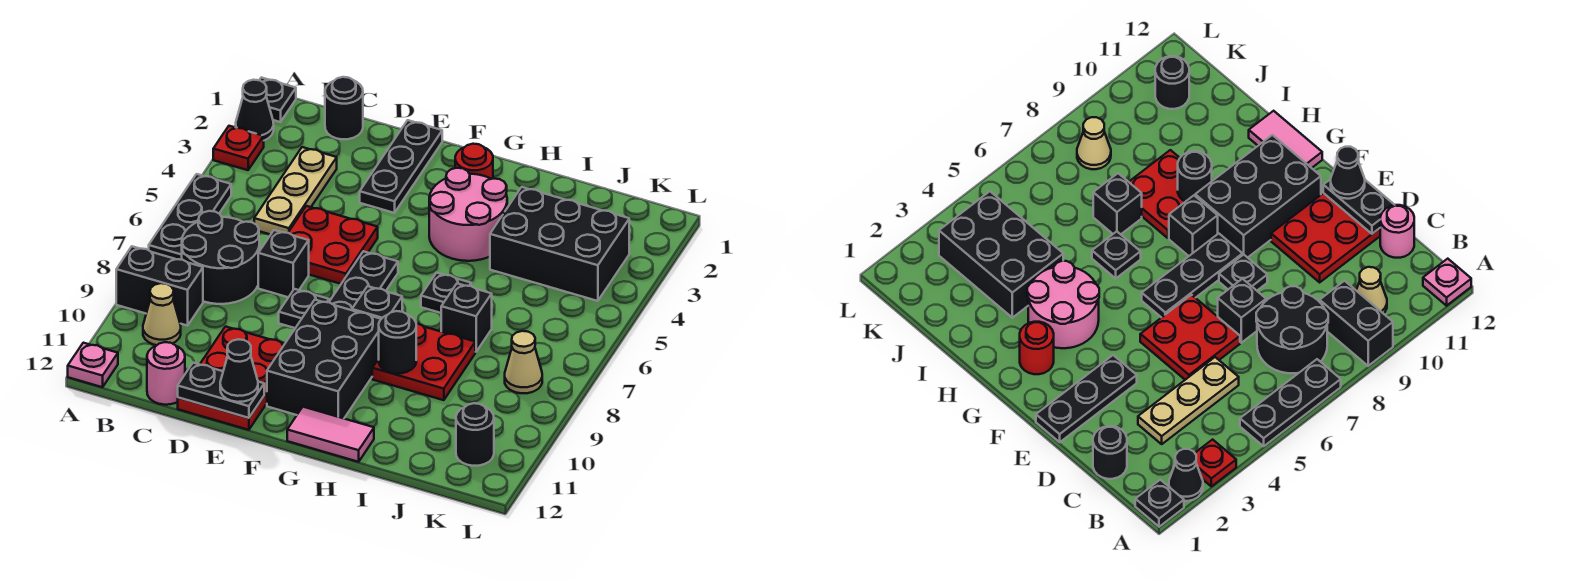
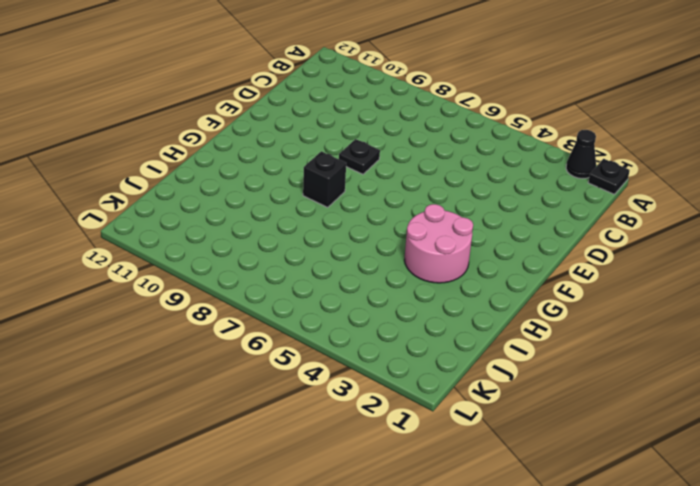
none -> red 1x1 plate [213,126,264,170]
none -> black 1x3 plate [149,174,231,260]
none -> black 1x2 brick [116,246,203,326]
none -> pink 1x1 plate [68,343,118,387]

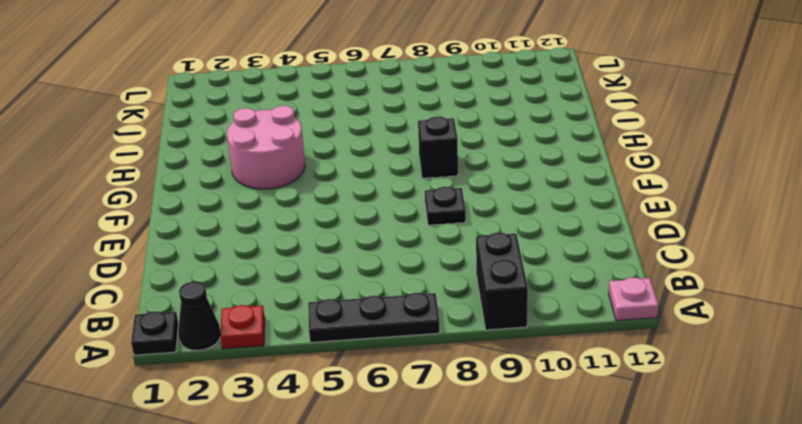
none -> black 2x2 round brick [182,211,260,304]
none -> tan 1x1 cone [143,283,181,345]
none -> black 1x1 round brick [325,77,363,139]
none -> tan 1x3 plate [254,147,337,235]

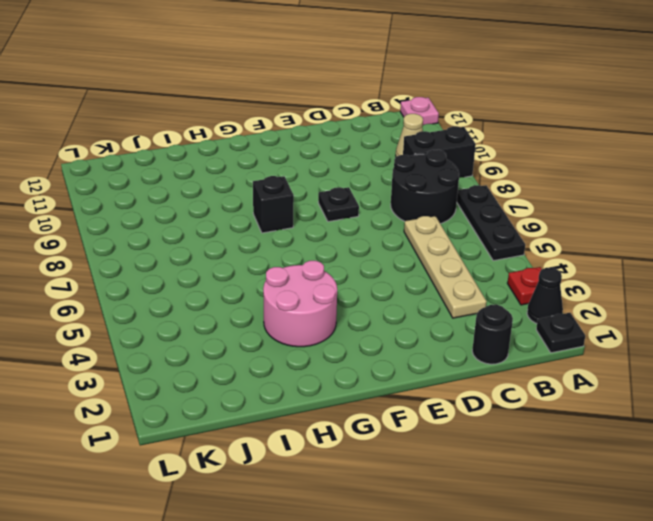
tan 1x4 plate [404,216,487,318] -> tan 1x3 plate [254,147,337,235]
none -> pink 1x1 round brick [147,342,185,405]
none -> red 2x2 plate [288,206,378,284]
none -> black 1x1 brick [258,230,309,297]
none -> red 2x3 plate [178,327,284,430]

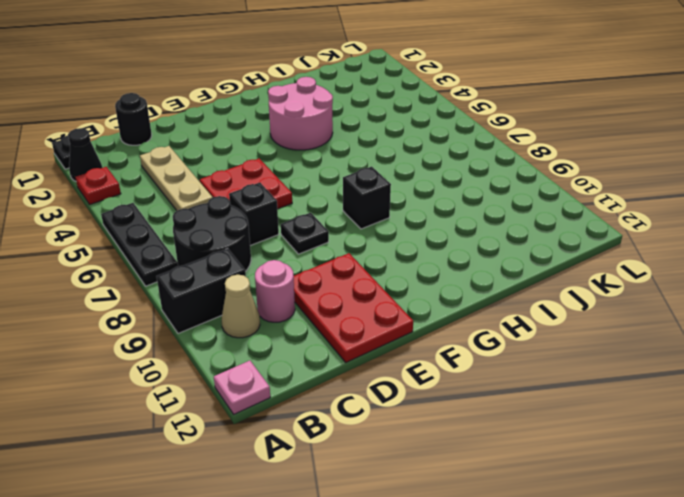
pink 1x1 round brick [255,260,295,322] -> pink 1x1 round brick moved to [147,342,185,405]
none -> black 1x3 plate [360,120,442,213]
none -> black 1x3 plate [329,251,398,310]
none -> black 2x3 brick [267,300,381,418]
none -> red 1x1 round brick [455,144,493,179]

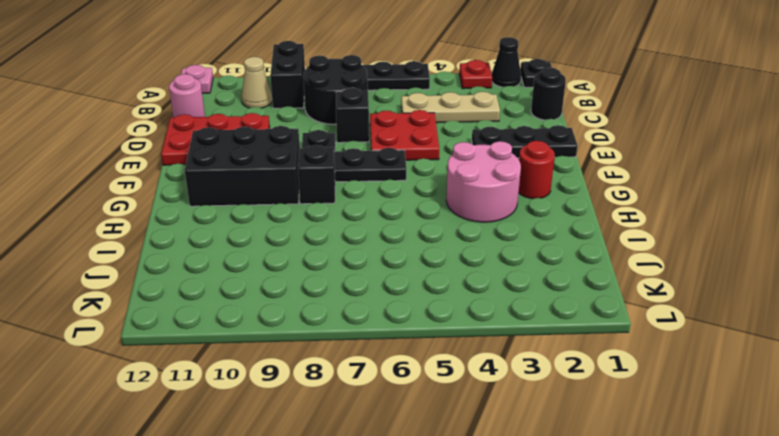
none -> pink 1x2 tile [287,407,374,462]
none -> black 1x1 plate [421,273,471,313]
none -> red 2x2 plate [372,324,475,400]
none -> black 2x3 brick [490,187,629,301]

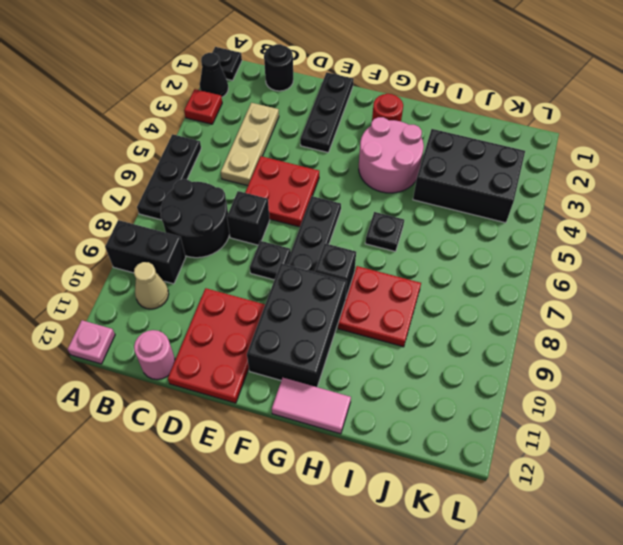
none -> black 1x1 brick [441,283,492,352]
none -> tan 1x1 cone [505,331,542,393]
none -> black 1x1 round brick [456,403,494,466]
none -> black 1x2 plate [178,363,264,418]

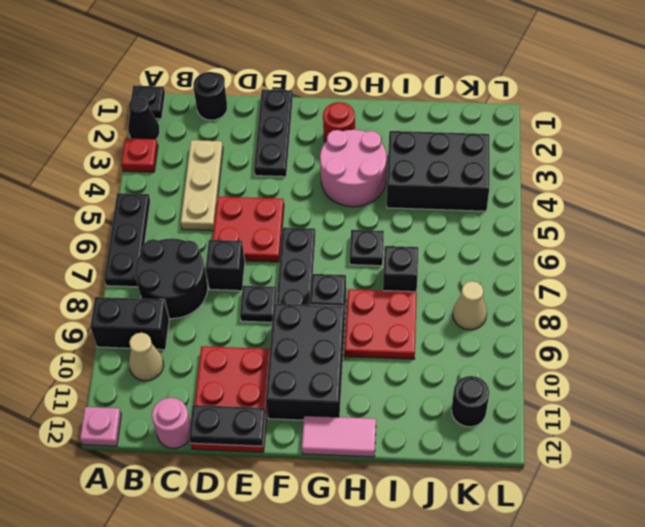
none -> black 1x1 round brick [379,311,416,374]
none -> black 1x1 cone [220,339,258,402]

